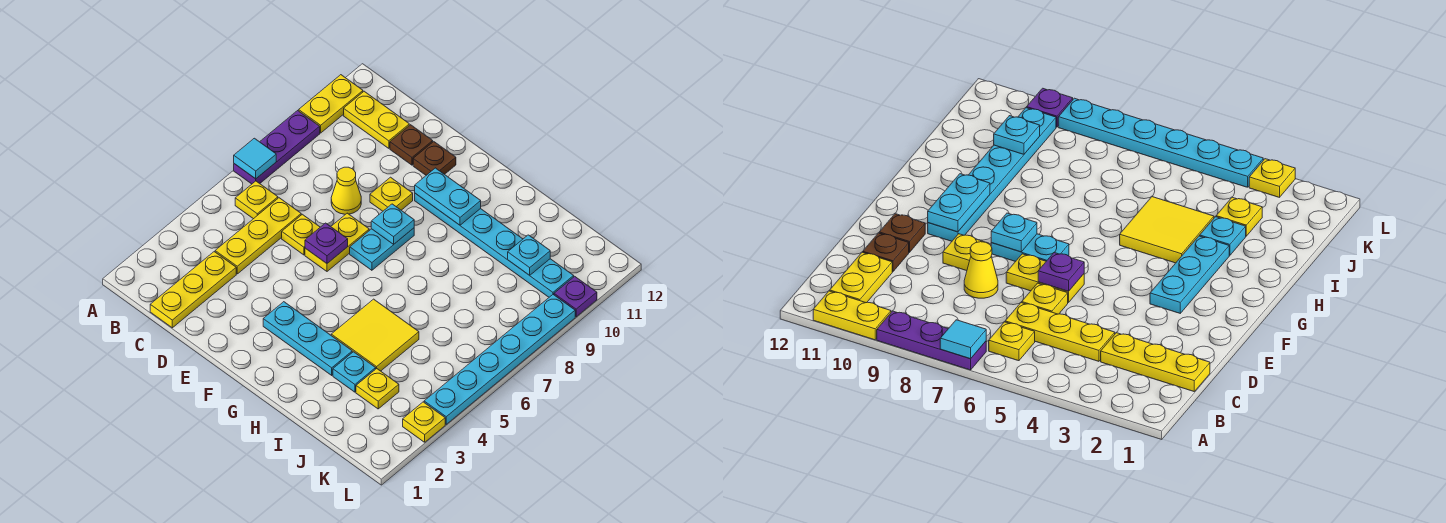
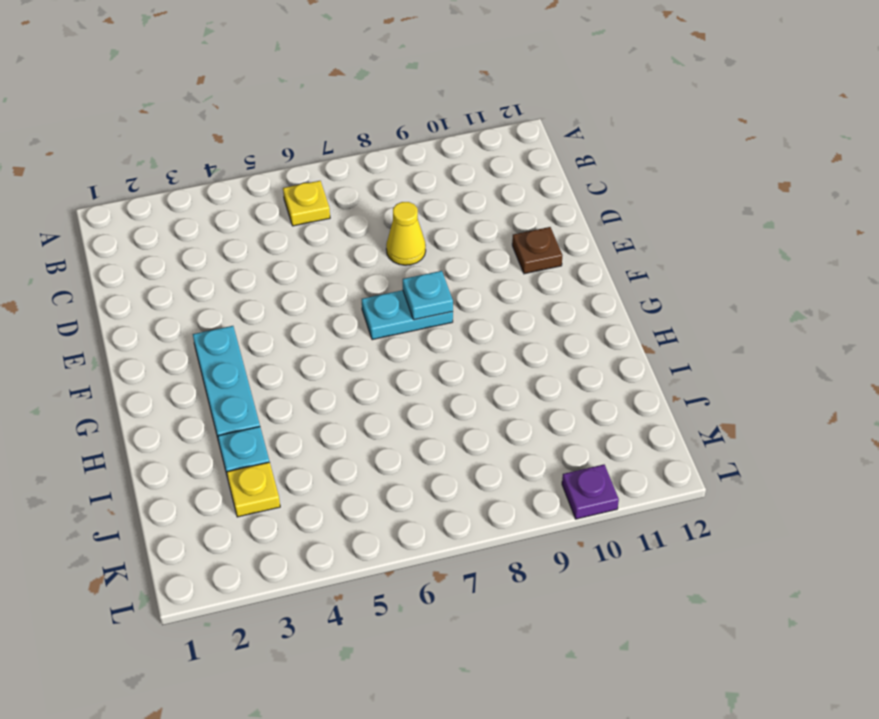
none -> purple 1x3 plate [234,111,320,184]
none -> yellow 1x2 plate [299,75,363,133]
none -> yellow 1x2 plate [344,91,409,148]

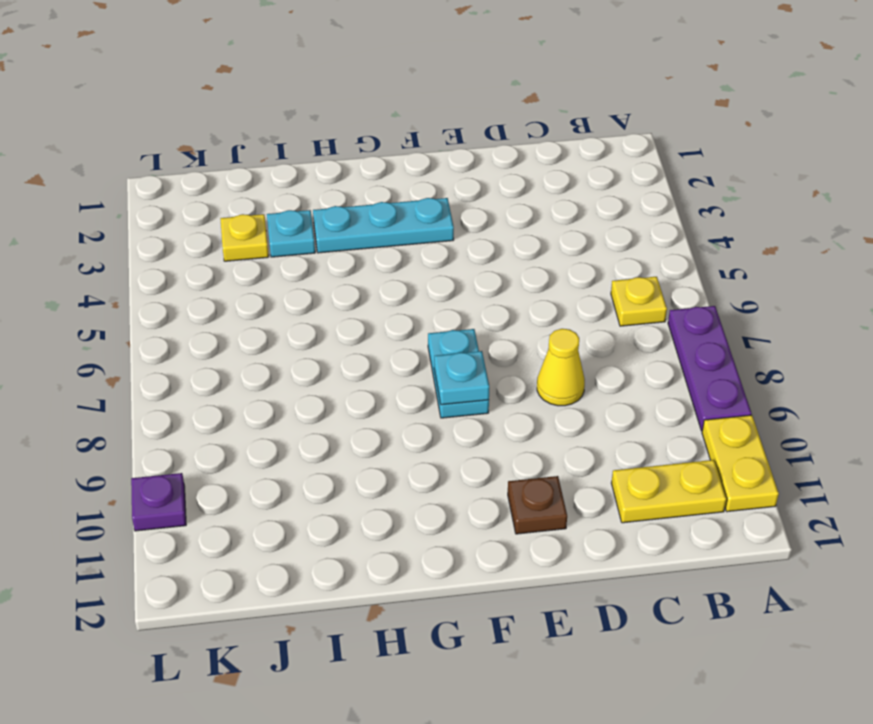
none -> yellow 1x3 plate [150,252,236,328]
none -> yellow 1x3 plate [215,198,301,274]
none -> yellow 1x1 plate [282,214,320,255]

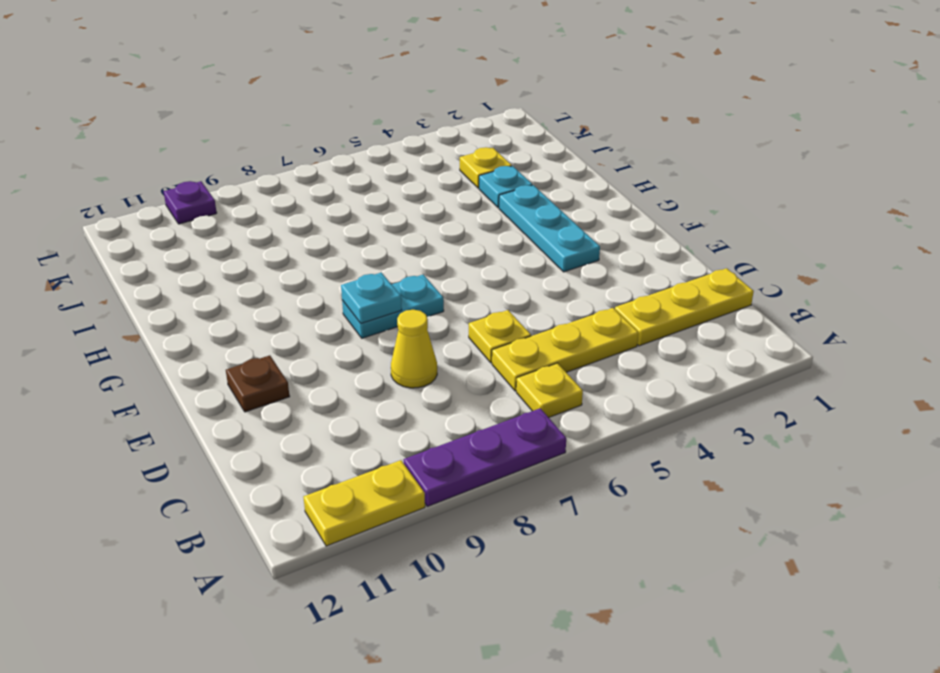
none -> yellow 1x2 plate [344,91,409,148]
none -> brown 1x1 plate [390,125,433,165]
none -> yellow 1x2 plate [305,213,369,271]

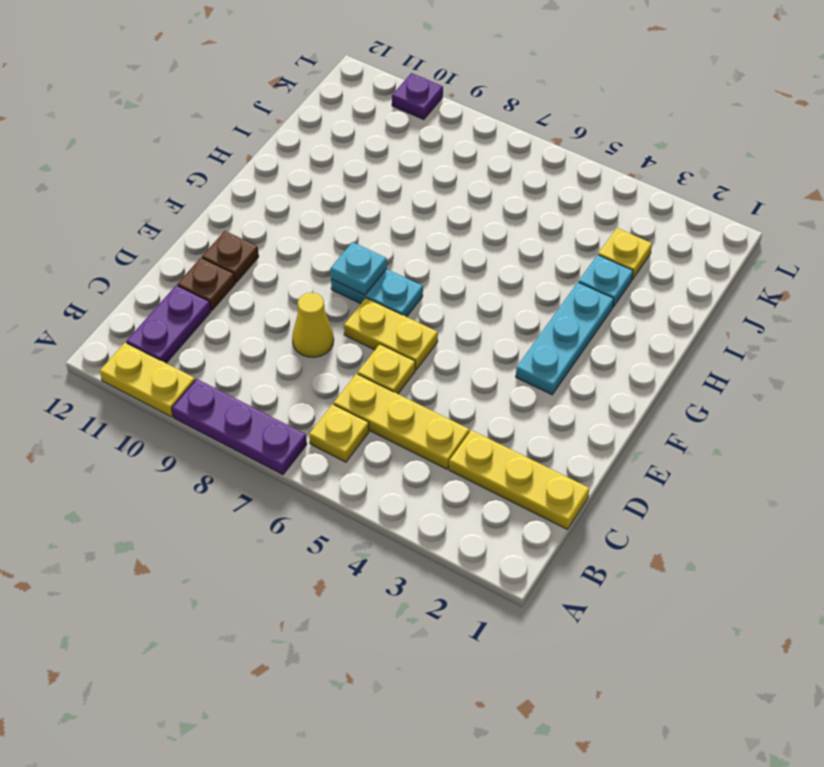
purple 1x2 plate [126,285,211,363] -> yellow 1x2 plate [344,91,409,148]
none -> yellow 1x1 plate [370,177,413,211]
none -> cyan 1x6 plate [415,193,574,297]
none -> yellow 2x2 tile [331,299,419,371]

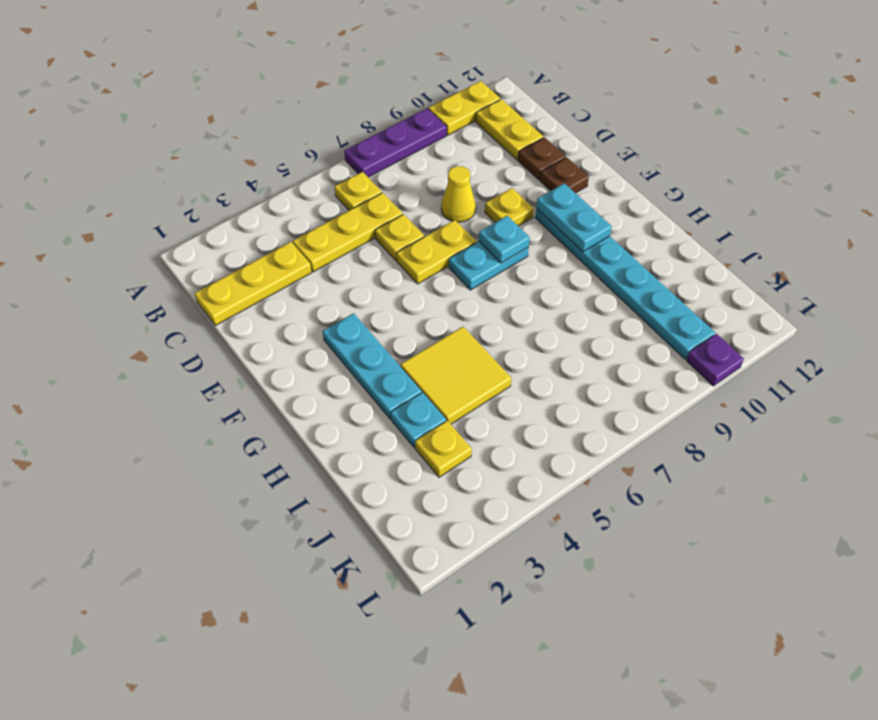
none -> yellow 1x1 plate [403,402,445,442]
none -> cyan 1x6 plate [424,295,575,424]
none -> cyan 1x1 tile [234,138,276,179]

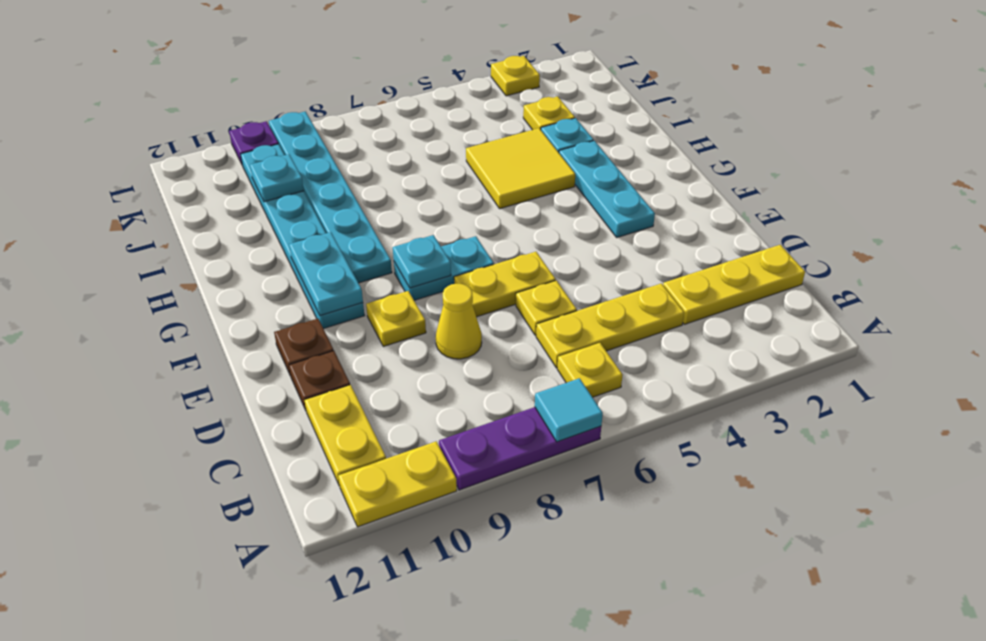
cyan 1x6 plate [269,111,392,283] -> cyan 1x6 plate turned to [424,295,575,424]
none -> purple 1x1 plate [305,223,348,263]

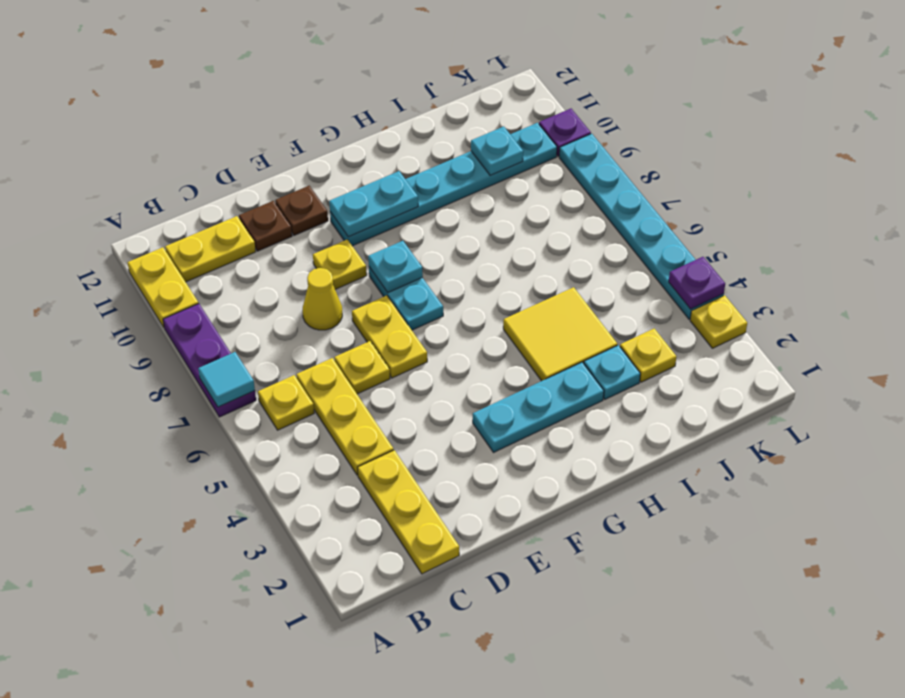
purple 1x1 plate [669,257,725,309] -> purple 1x1 plate moved to [305,223,348,263]

